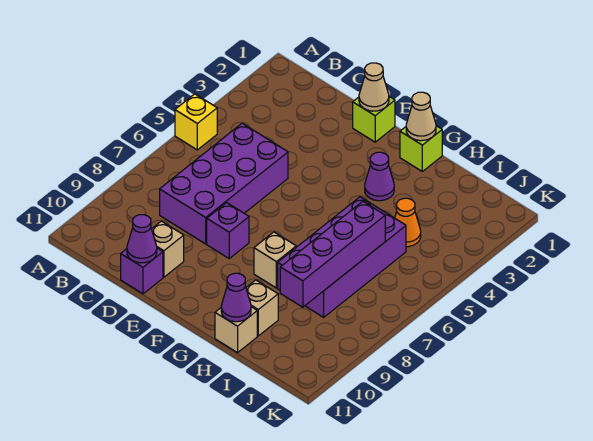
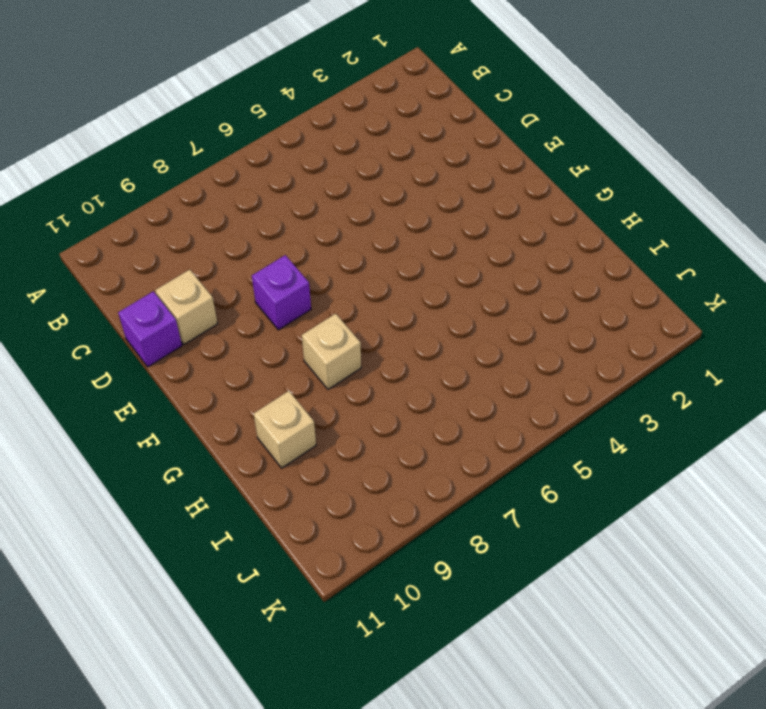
none -> yellow 1x1 brick [175,94,217,150]
none -> purple 2x4 brick [160,123,288,244]
none -> lime 1x1 brick [353,97,395,142]

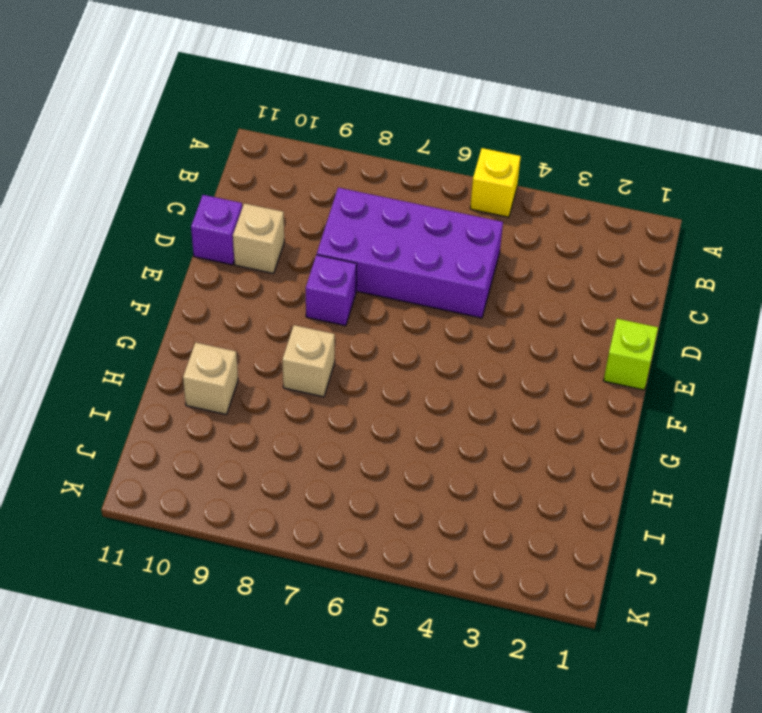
none -> lime 1x1 brick [400,126,442,171]
none -> purple 1x1 cone [365,152,394,201]
none -> purple 2x4 brick [278,197,406,317]

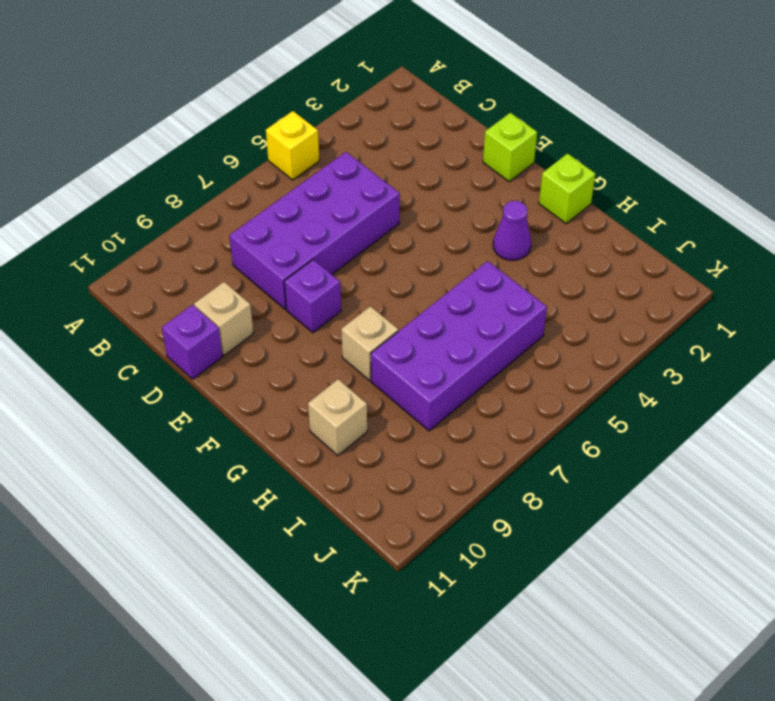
none -> tan 1x1 brick [215,307,257,353]
none -> orange 1x1 cone [395,198,421,247]
none -> purple 1x1 cone [127,215,157,263]

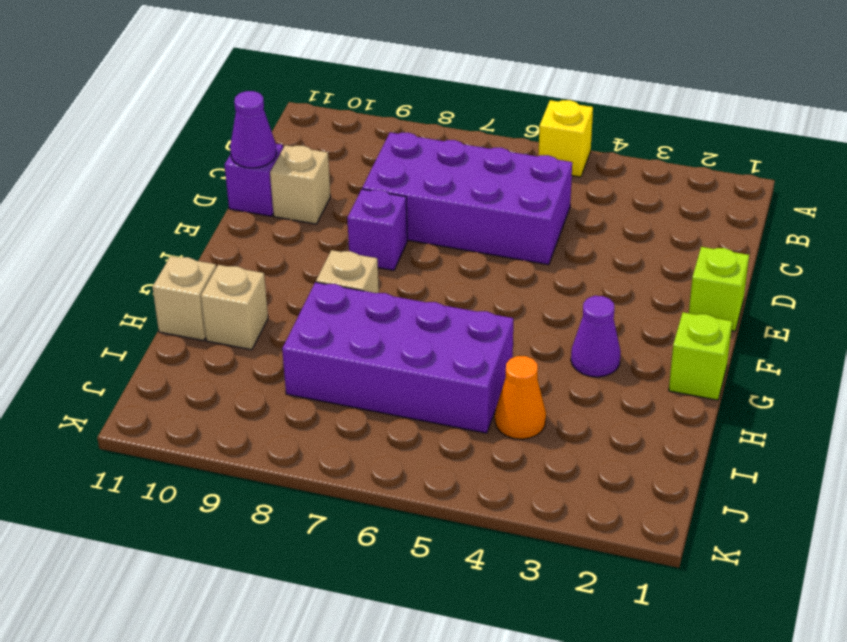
none -> tan 1x1 cone [359,63,389,111]
none -> tan 1x1 cone [406,92,436,141]
none -> purple 1x1 cone [221,273,251,322]

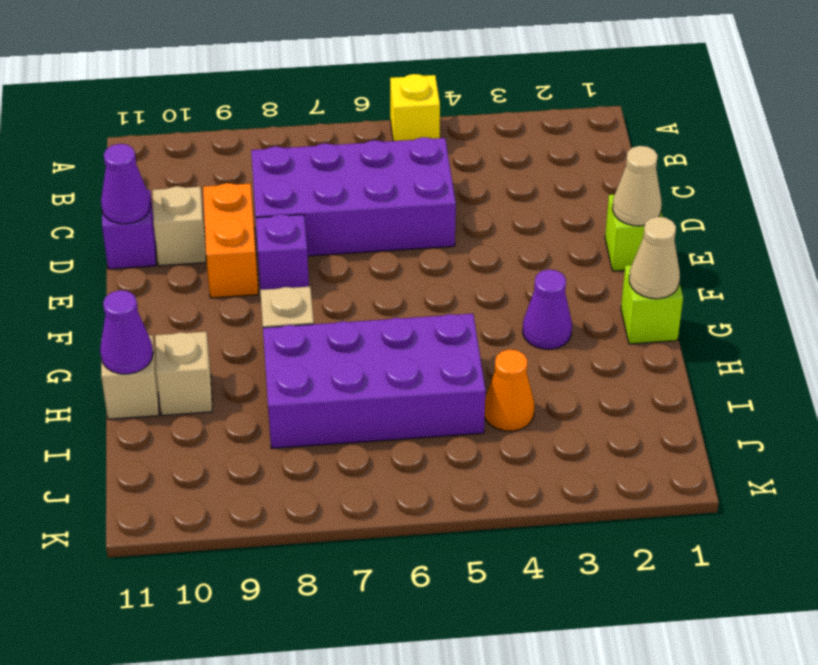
orange 1x2 brick [203,183,258,298] -> none
none -> purple 1x4 brick [280,201,385,307]

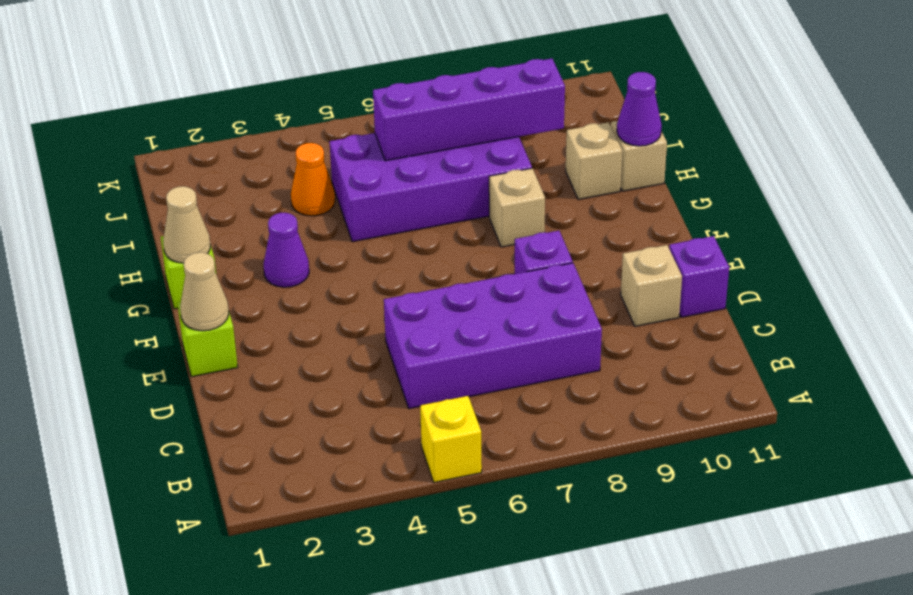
none -> purple 1x1 cone [127,215,157,263]

